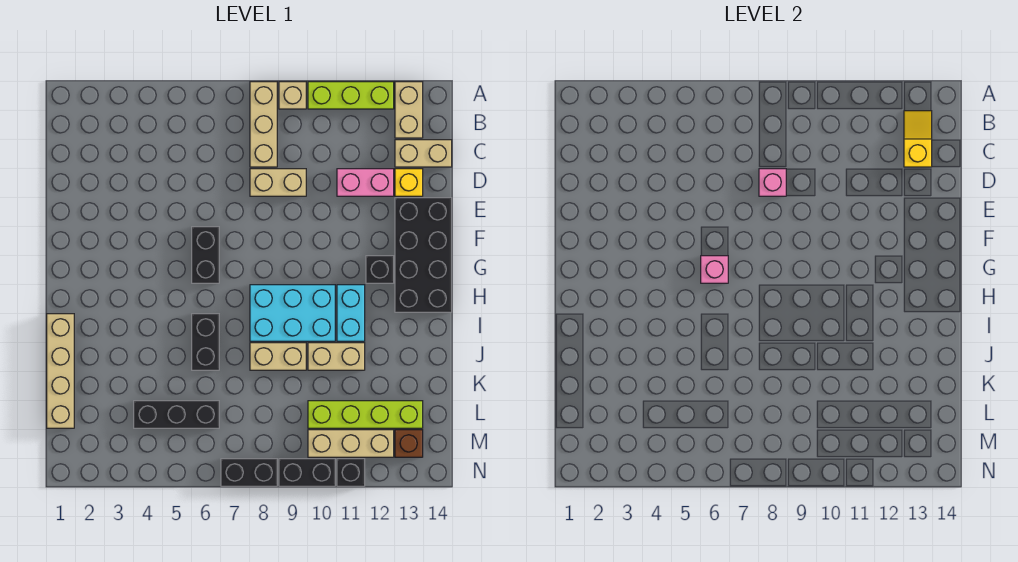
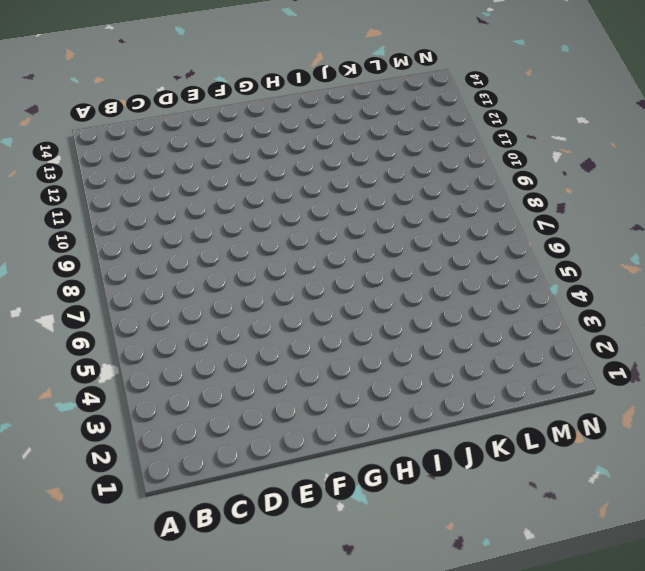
none -> tan 1x3 brick [250,82,277,167]
none -> tan 1x1 brick [279,82,306,109]
none -> lime 1x3 brick [308,82,394,109]

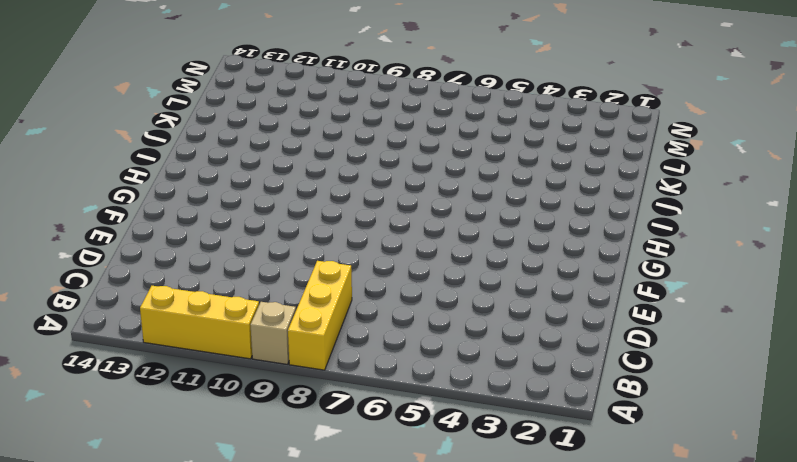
yellow 1x3 brick [288,261,352,370] -> tan 1x3 brick [250,82,277,167]
yellow 1x3 brick [140,286,259,359] -> lime 1x3 brick [308,82,394,109]
none -> tan 1x2 brick [395,82,423,138]
none -> tan 1x2 brick [395,140,452,167]
none -> tan 1x2 brick [250,169,306,196]

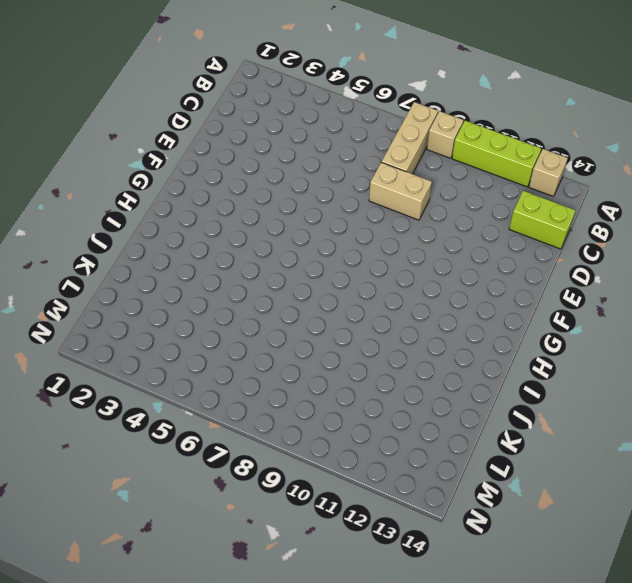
tan 1x1 brick [529,149,568,196] -> tan 1x2 brick [395,82,423,138]
lime 1x2 brick [509,191,576,249] -> tan 1x2 brick [395,140,452,167]
none -> pink 1x2 brick [337,169,394,196]
none -> yellow 1x1 brick [395,169,423,196]
none -> black 2x4 brick [395,198,452,312]

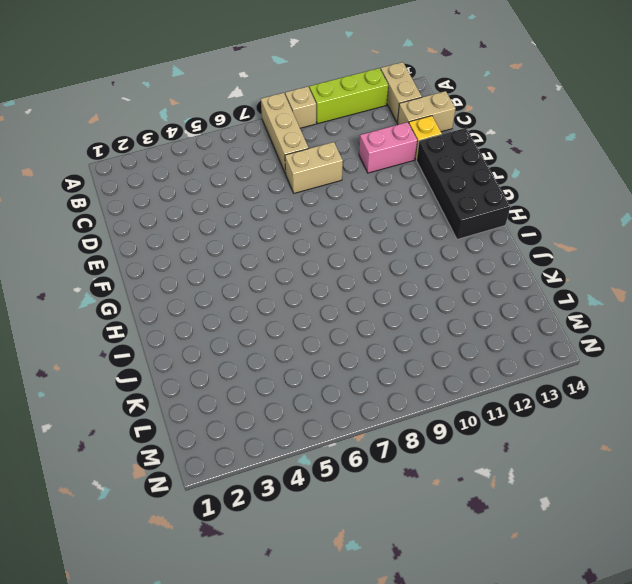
none -> black 1x2 brick [192,227,219,283]
none -> black 1x1 brick [366,256,394,283]
none -> cyan 2x3 brick [250,285,335,341]

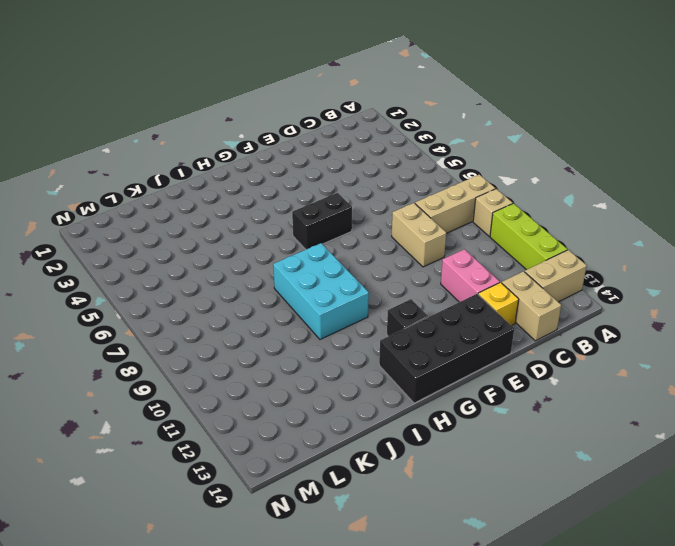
none -> cyan 1x2 brick [337,285,365,341]
none -> tan 1x4 brick [47,314,74,428]
none -> black 1x2 brick [192,314,219,370]

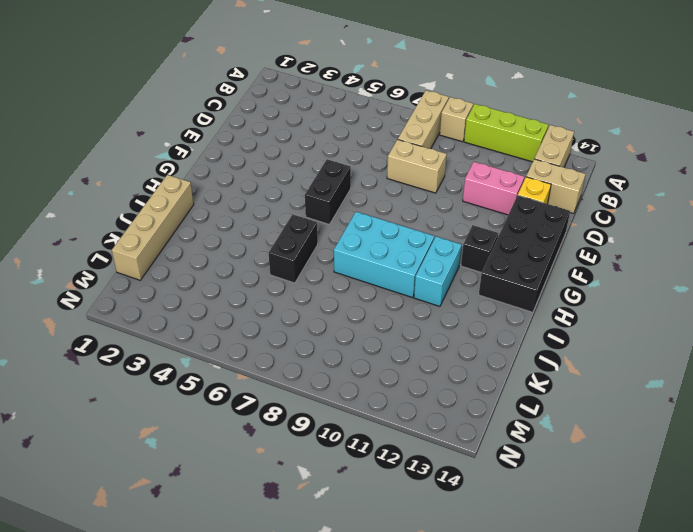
none -> tan 1x2 brick [250,343,306,370]
none -> tan 1x2 brick [308,343,365,370]
none -> black 1x3 brick [134,401,219,428]

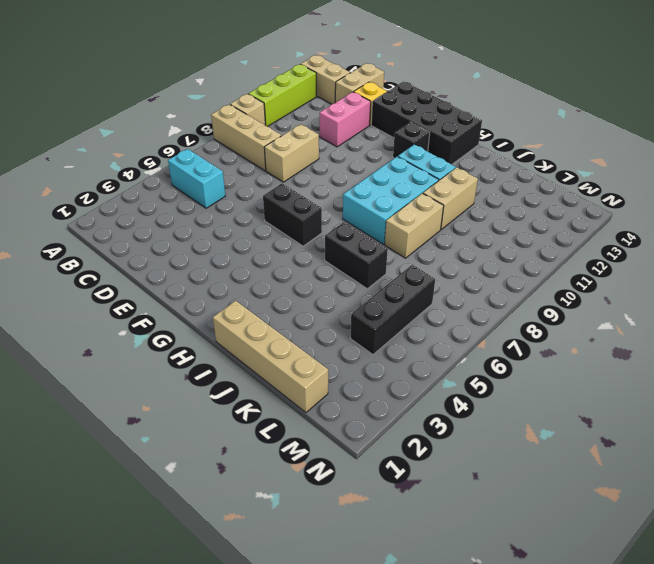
cyan 1x2 brick [168,149,225,208] -> none
none -> lime 1x4 brick [308,401,423,428]
none -> tan 1x3 brick [308,430,394,457]
none -> brown 1x1 brick [395,430,423,457]

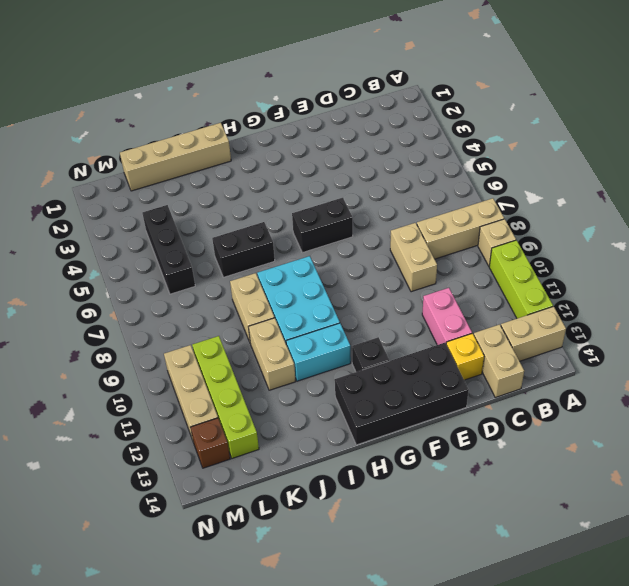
none -> black 1x2 brick [221,459,277,486]
none -> black 1x2 brick [279,459,335,486]
none -> black 1x1 brick [337,459,365,486]

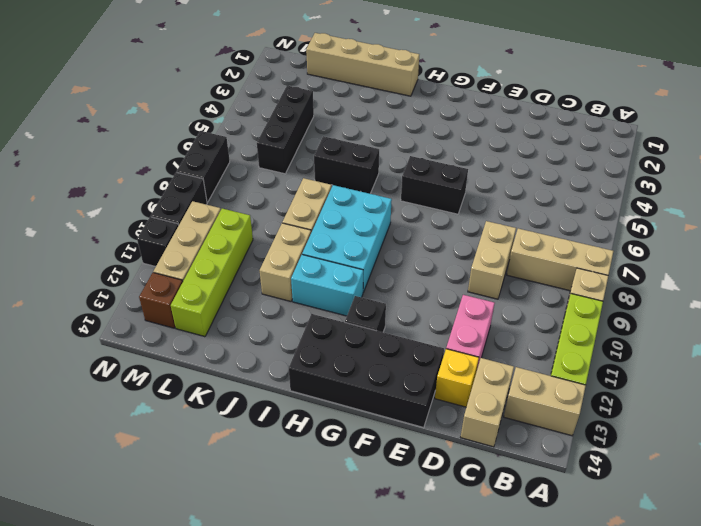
none -> yellow 1x2 slope [904,111,932,167]
none -> pink 1x1 brick [759,169,786,196]
none -> pink 1x1 brick [701,256,728,283]

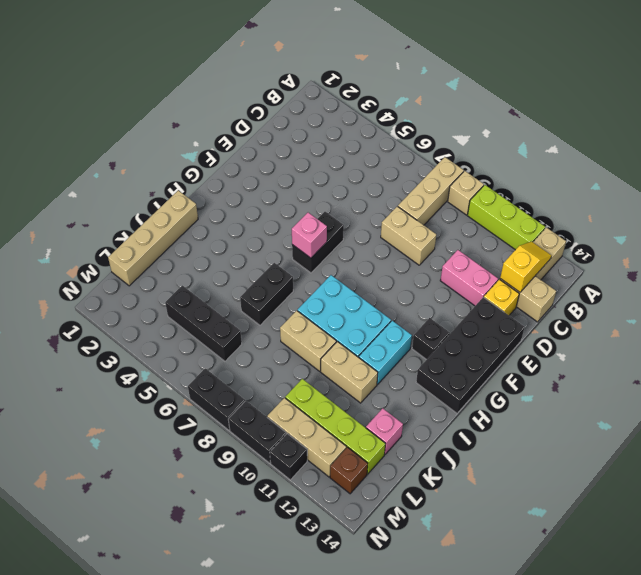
pink 1x1 brick [366,408,403,454] -> pink 1x1 brick moved to [759,169,786,196]

